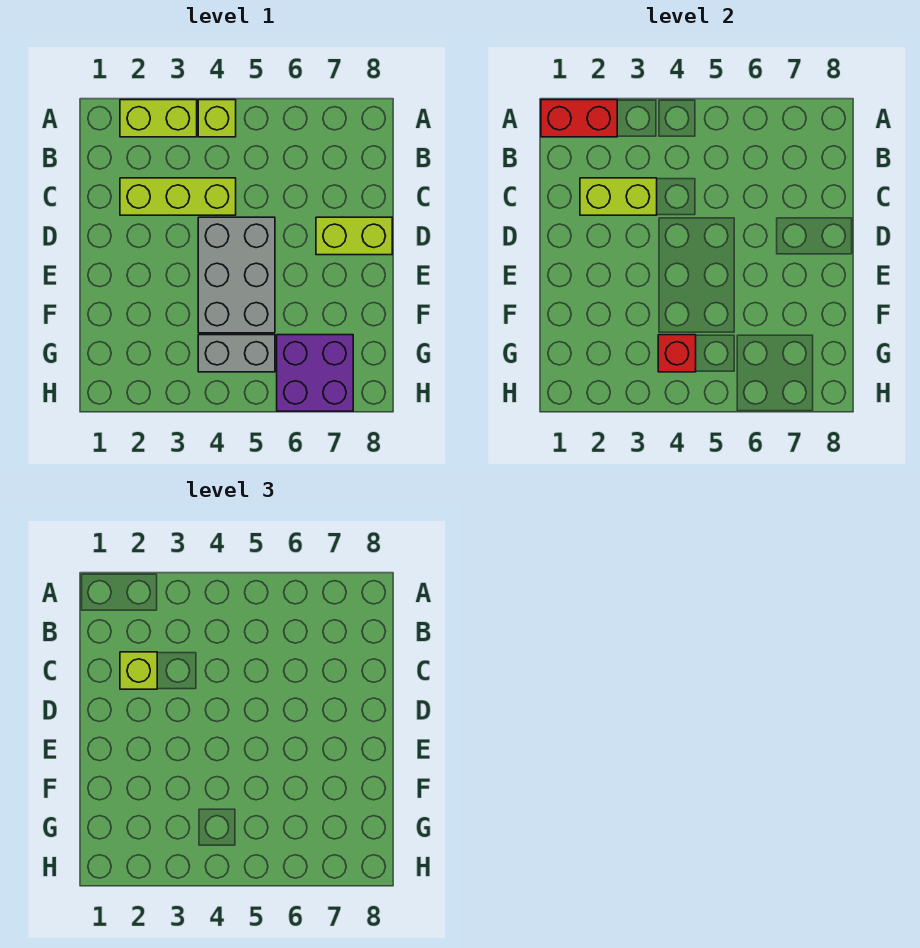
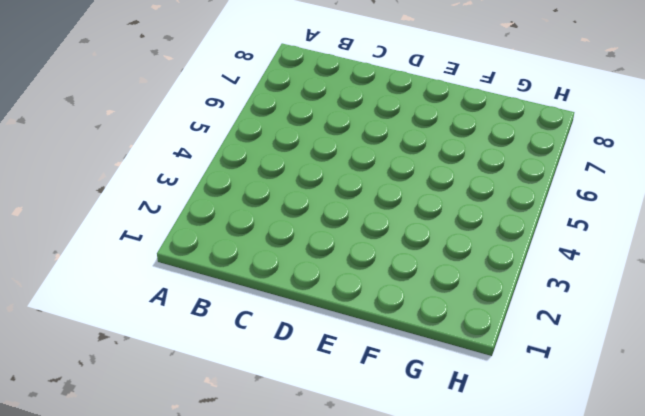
none -> lime 1x2 brick [120,100,197,137]
none -> lime 1x1 brick [198,100,236,137]

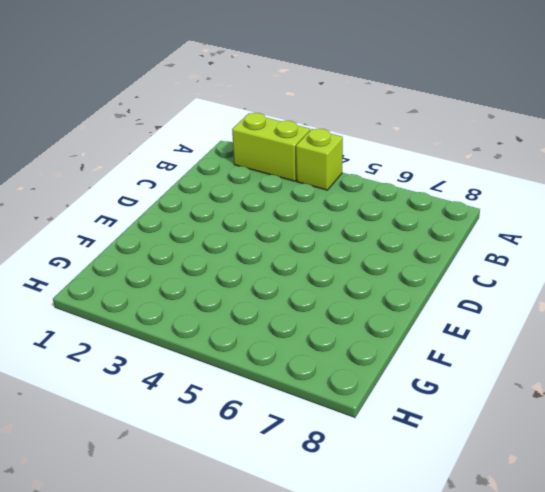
none -> lime 1x3 brick [120,178,236,215]
none -> grey 2x3 brick [198,217,275,333]

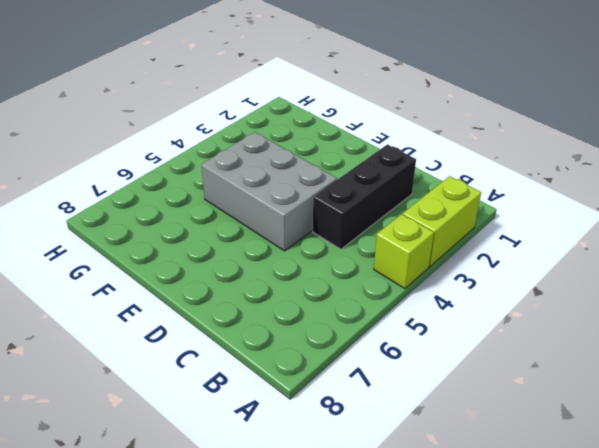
black 1x3 brick [313,145,416,249] -> lime 1x3 brick [120,178,236,215]
none -> lime 1x2 brick [316,217,392,255]
none -> grey 1x2 brick [198,335,275,372]

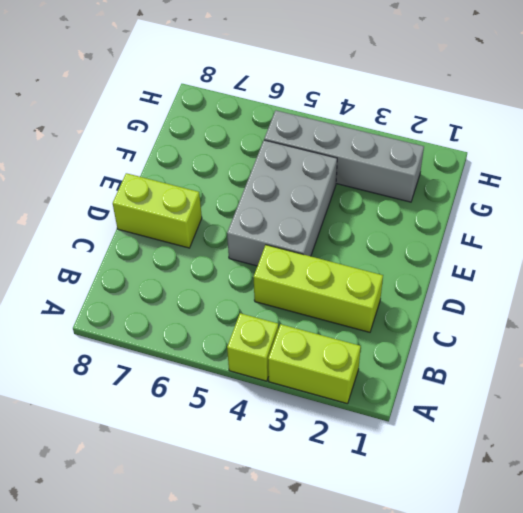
grey 1x4 brick [264,111,424,202] -> grey 1x2 brick [198,335,275,372]
none -> purple 2x2 brick [277,335,353,411]
none -> red 1x2 brick [541,100,617,137]

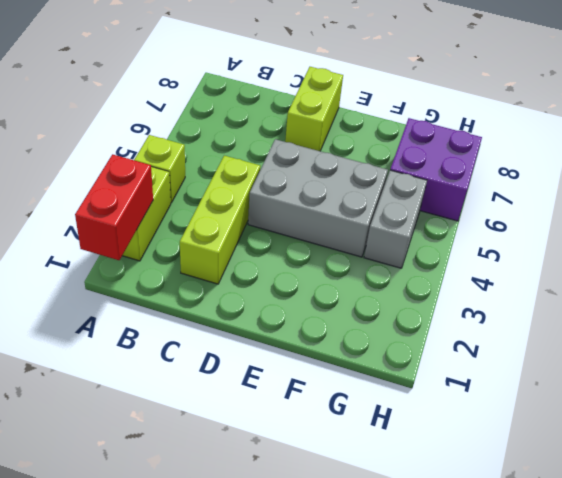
none -> lime 1x2 brick [580,178,657,215]
none -> red 1x1 brick [658,335,696,372]

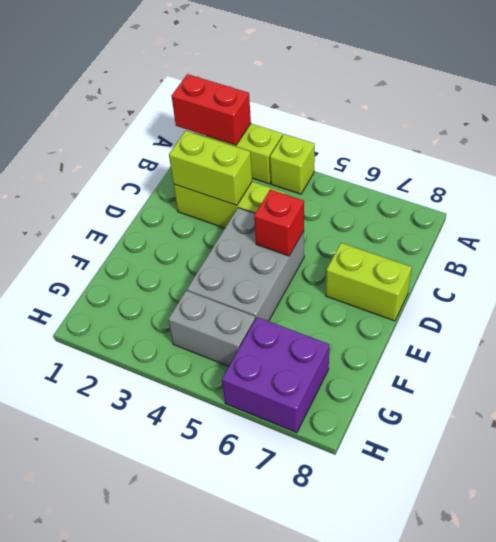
red 1x1 brick [254,189,304,256] -> red 1x1 brick moved to [658,335,696,372]
none -> lime 1x1 brick [120,652,157,689]

